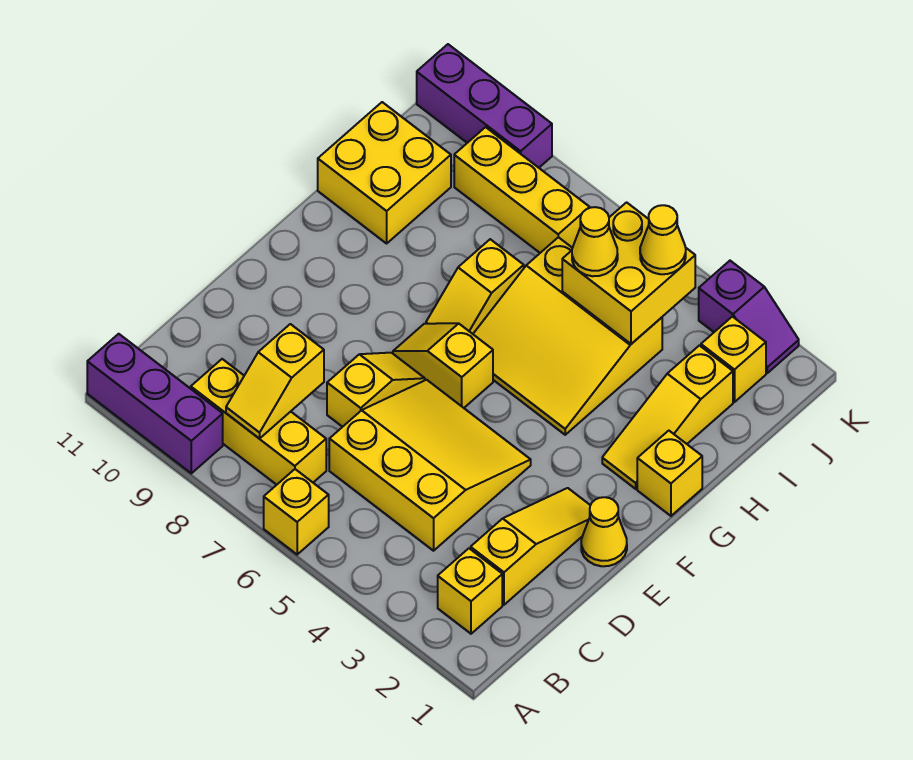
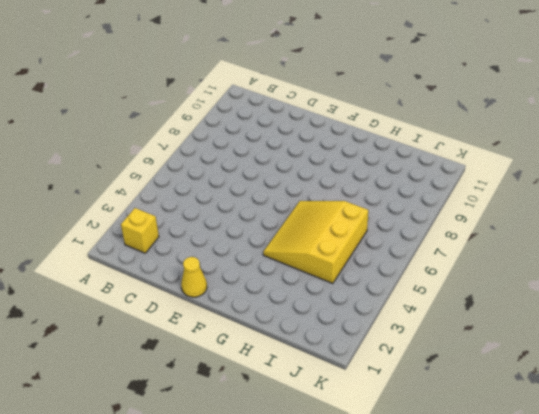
none -> yellow 1x1 brick [264,469,329,554]
none -> purple 1x3 brick [87,334,223,473]
none -> yellow 1x3 brick [191,359,326,485]

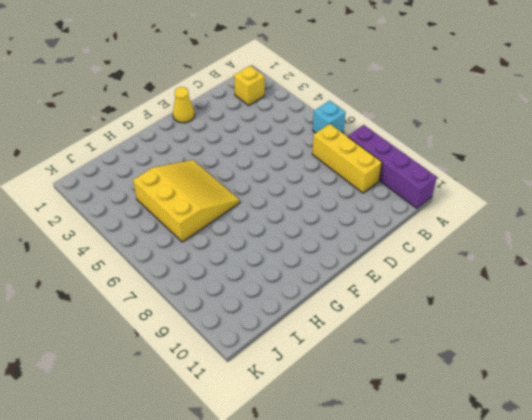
cyan 1x1 brick [313,101,346,133] -> yellow 1x1 brick [264,469,329,554]
purple 1x4 brick [348,125,437,208] -> purple 1x3 brick [87,334,223,473]
none -> yellow 1x3 slope [471,488,590,605]
none -> yellow 3x3 slope [329,380,531,551]
none -> yellow 1x2 slope [327,353,425,427]

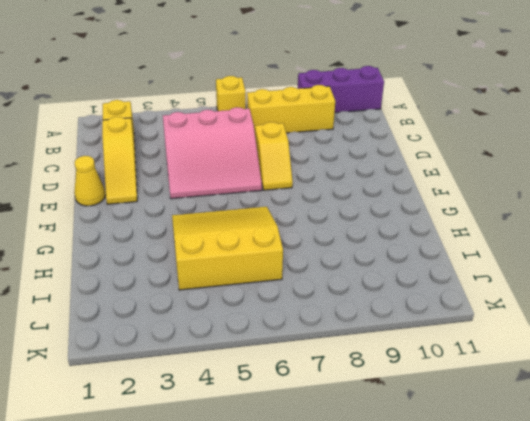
pink 3x3 slope [163,107,262,199] -> yellow 3x3 slope [329,380,531,551]
none -> yellow 1x2 slope [393,323,493,408]
none -> yellow 1x1 brick [637,431,702,516]
none -> yellow 1x3 slope [602,346,733,489]

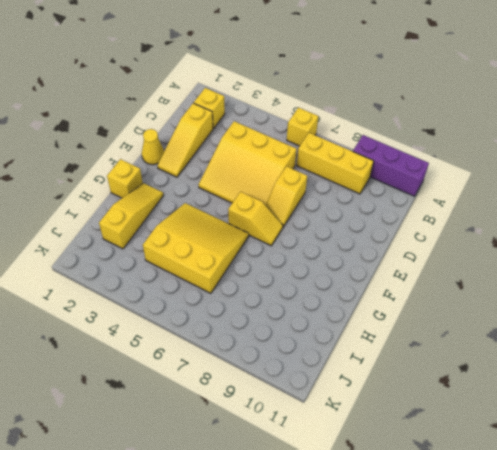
none -> yellow 1x2 slope [426,239,524,334]
none -> yellow 2x2 brick [318,102,451,243]
none -> yellow 1x1 brick [701,316,766,402]

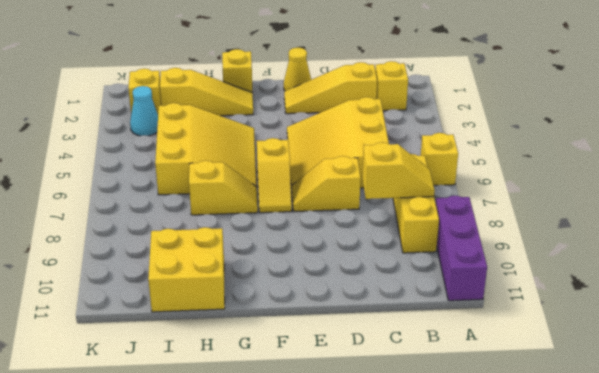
cyan 1x1 cone [130,86,158,136] -> none
none -> yellow 1x3 brick [454,127,590,253]
none -> purple 1x2 slope [699,261,799,373]
none -> purple 1x3 brick [417,44,552,168]

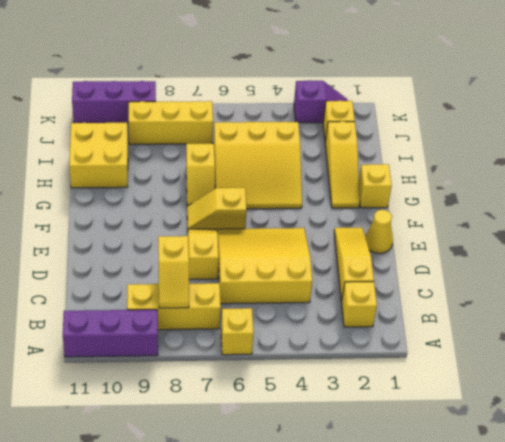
none -> yellow 2x2 brick [562,202,695,344]
none -> yellow 1x1 cone [572,207,618,276]
none -> yellow 1x1 cone [640,205,686,274]

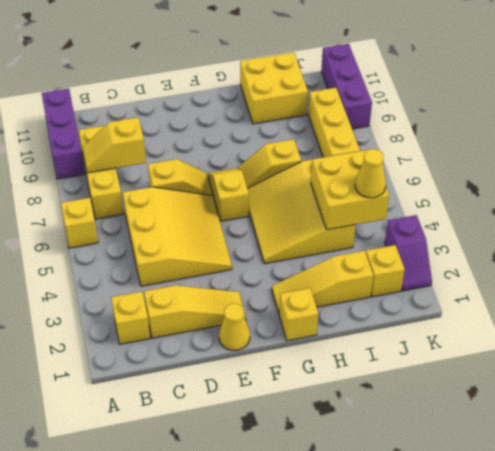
none -> yellow 1x1 cone [572,207,618,276]

